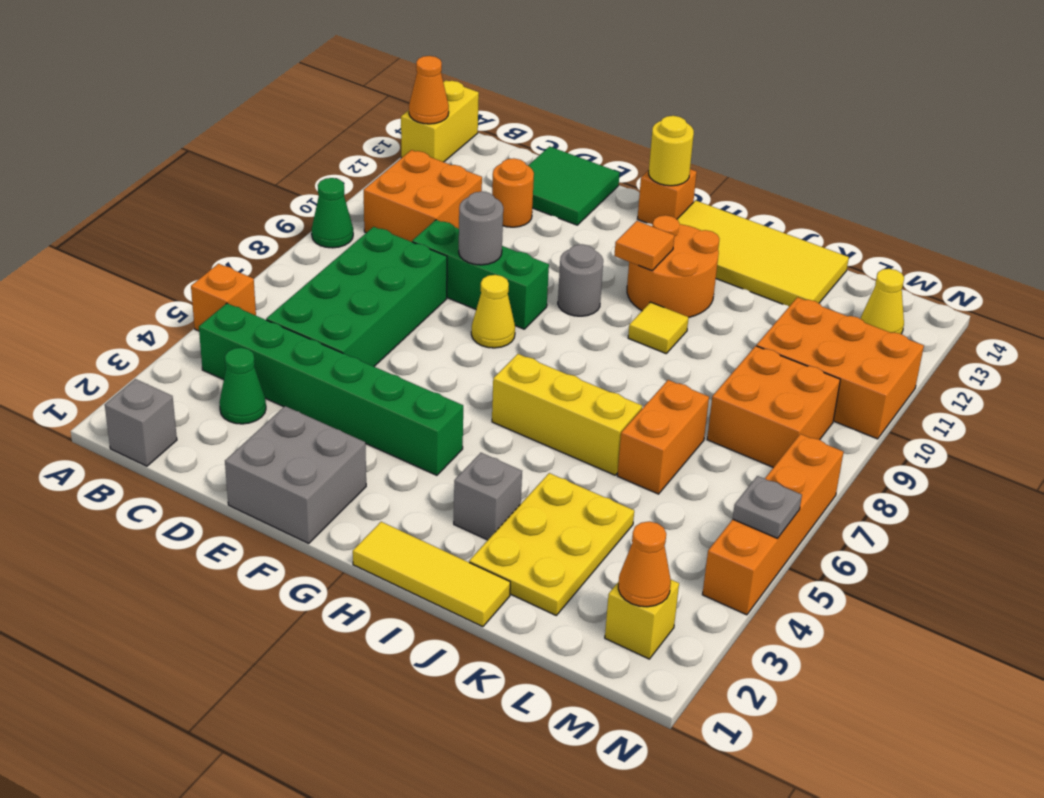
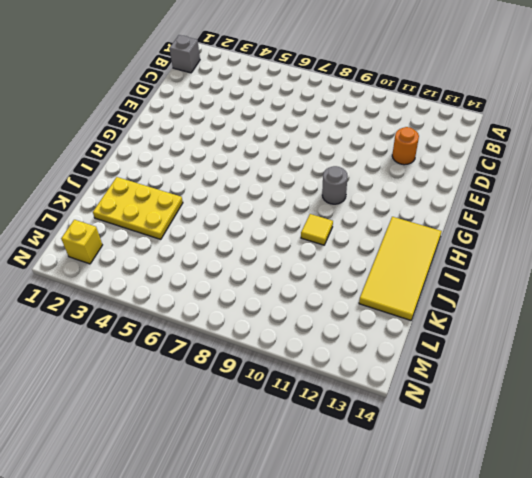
none -> orange 1x1 brick [191,264,256,331]
none -> green 1x1 cone [312,178,353,248]
none -> yellow 1x2 brick [401,80,479,162]
none -> green 1x6 brick [199,303,463,475]

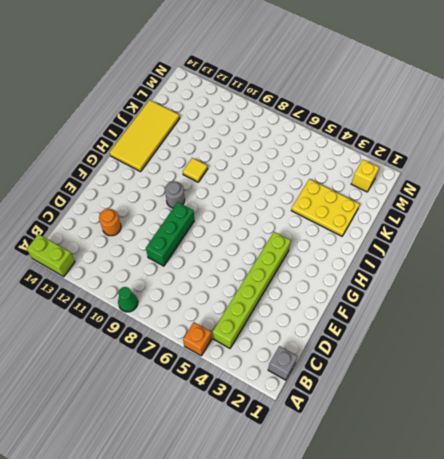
lime 1x2 brick [27,234,75,277] -> yellow 1x2 brick [401,80,479,162]
lime 1x6 brick [213,232,291,348] -> green 1x6 brick [199,303,463,475]
none -> orange 2x2 brick [364,150,482,242]
none -> green 1x1 cone [219,348,266,424]
none -> green 2x4 brick [266,227,447,366]
none -> green 2x2 tile [528,146,620,225]

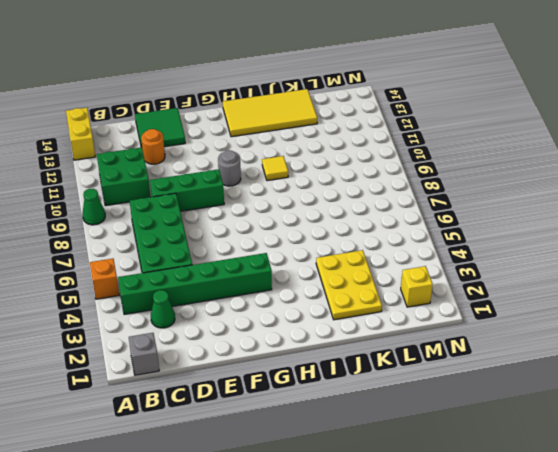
green 2x2 brick [97,147,150,206] -> orange 2x2 brick [364,150,482,242]
none -> grey 2x2 brick [225,406,366,543]
none -> yellow 1x1 cone [471,275,515,348]
none -> orange 1x1 brick [637,169,697,225]
none -> yellow 1x3 tile [353,522,510,627]

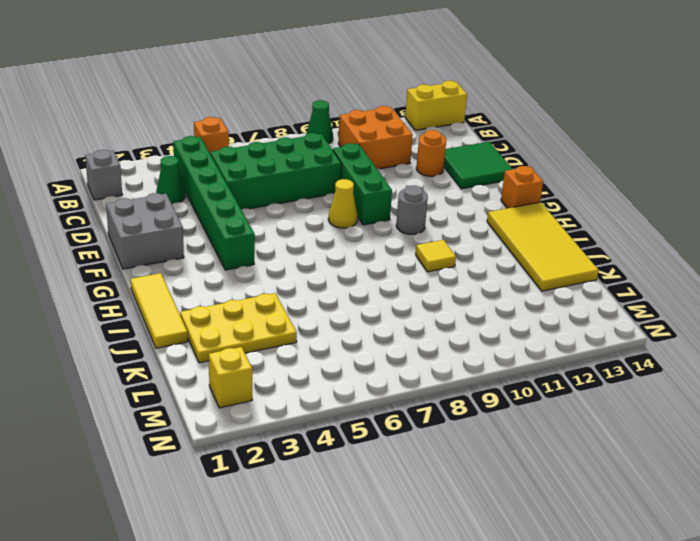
none -> yellow 1x3 brick [492,354,642,475]
none -> orange 2x2 round brick [627,215,719,317]
none -> grey 1x1 brick [454,453,522,540]
none -> orange 1x2 brick [617,380,709,494]

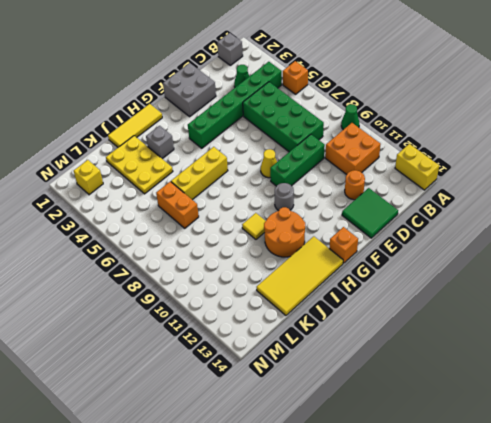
none -> orange 2x2 brick [707,346,840,468]
none -> orange 2x3 brick [757,297,924,439]
none -> yellow 1x1 cone [861,269,904,334]
none -> orange 1x4 brick [702,434,843,615]

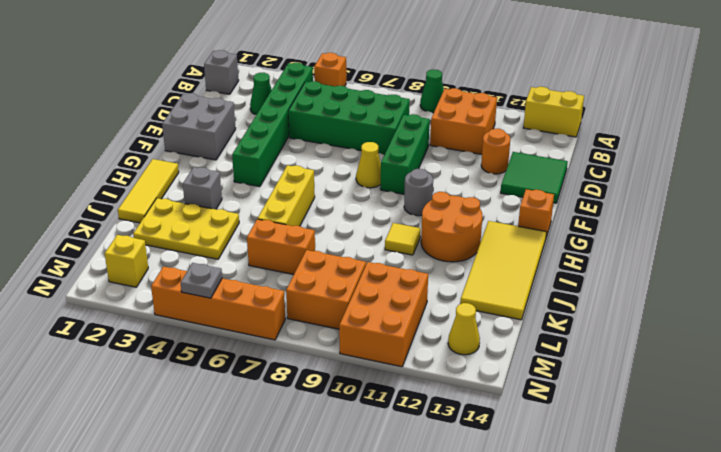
none -> orange 1x1 cone [409,56,449,124]
none -> grey 1x1 round brick [459,192,503,265]
none -> yellow 1x1 round brick [649,116,694,186]
none -> orange 1x1 tile [614,221,674,270]

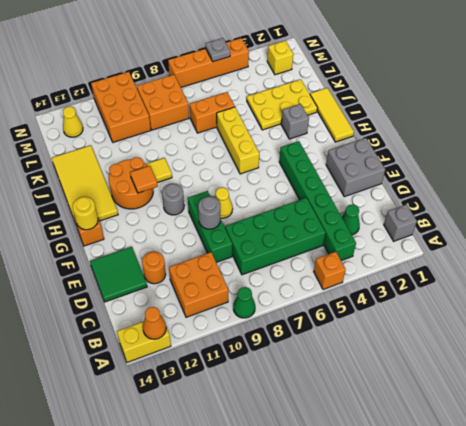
none -> orange 1x1 cone [618,521,671,607]

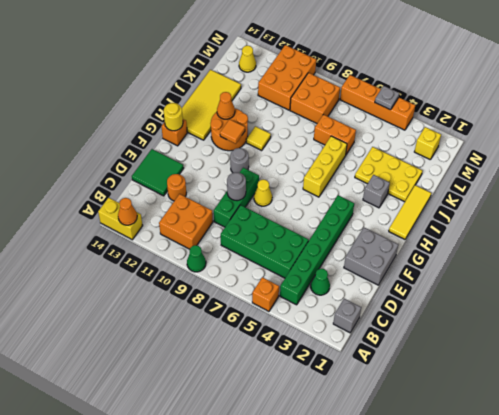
orange 1x1 cone [217,92,235,119] -> orange 1x1 cone moved to [618,521,671,607]

